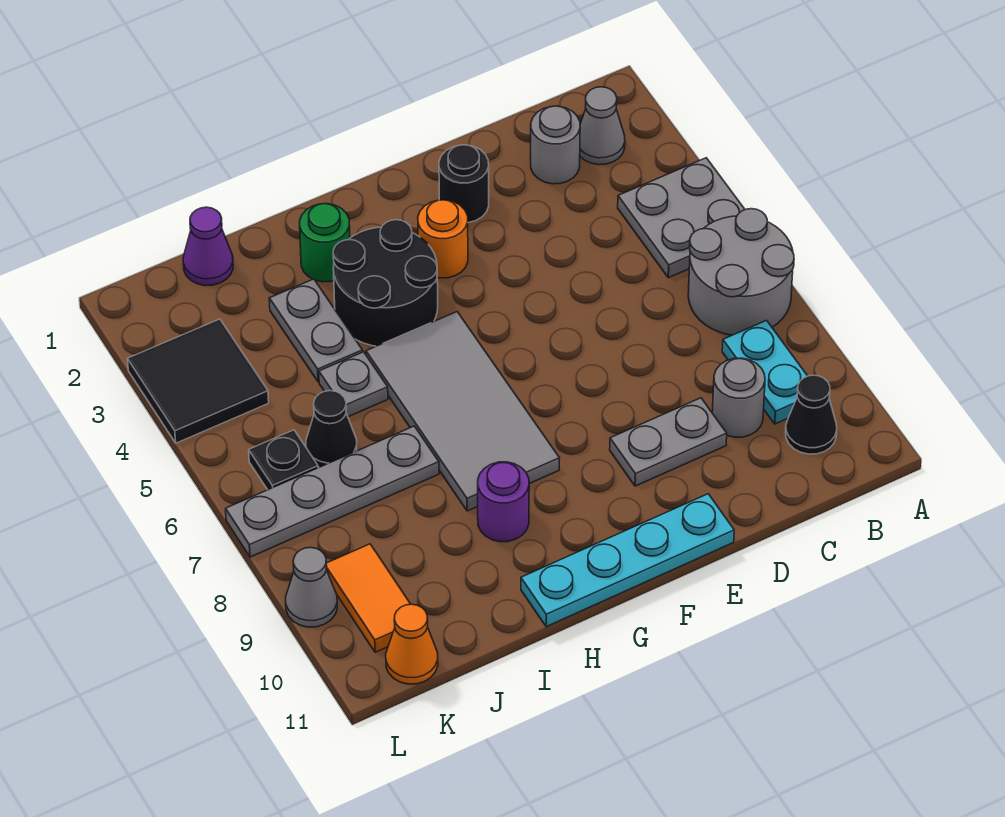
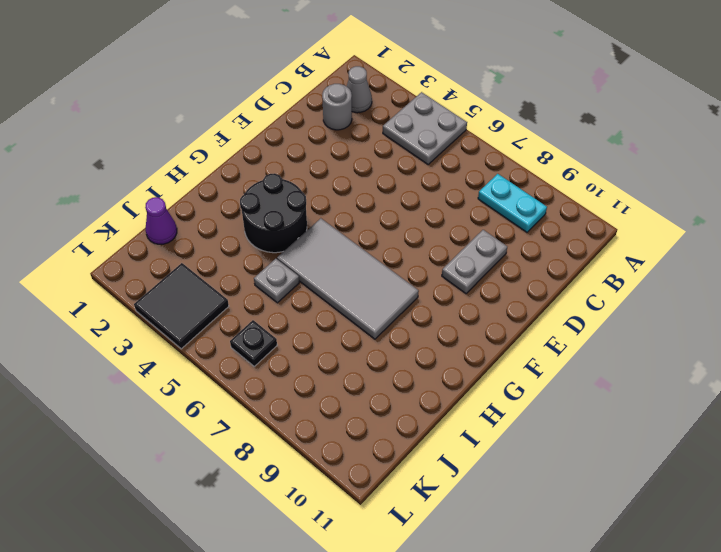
none -> grey 2x2 round brick [688,209,794,335]
none -> black 1x1 cone [786,375,837,454]
none -> grey 1x1 round brick [712,358,765,437]

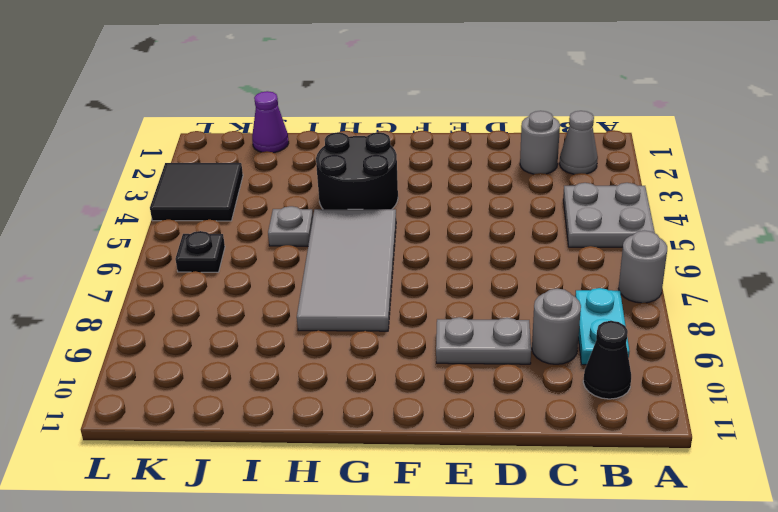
grey 1x1 round brick [618,231,667,303] -> grey 2x2 round brick [688,209,794,335]
none -> black 1x1 round brick [439,145,489,223]
none -> cyan 1x4 plate [521,494,734,627]
none -> orange 1x1 round brick [418,200,468,278]

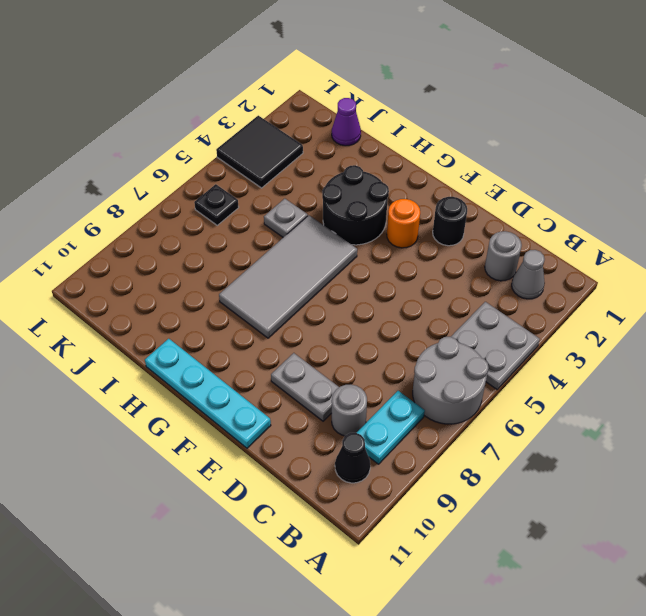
none -> green 1x1 round brick [300,204,350,282]
none -> purple 1x1 round brick [478,462,529,542]
none -> grey 1x2 plate [269,279,363,382]

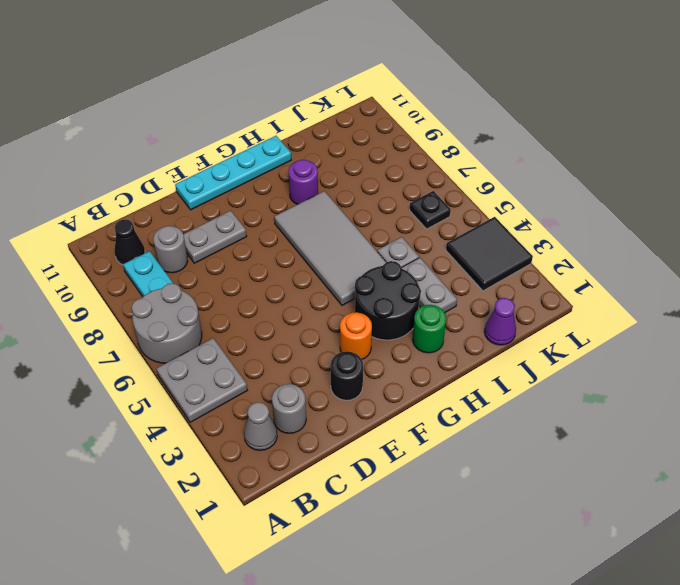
none -> grey 1x4 plate [226,426,439,557]
none -> black 1x1 cone [306,391,357,467]
none -> orange 1x2 tile [326,544,410,652]

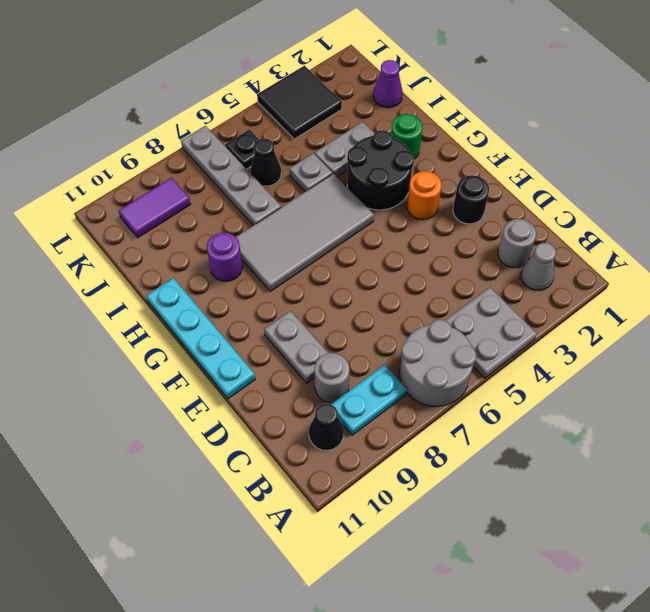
purple 1x2 tile [118,178,191,238] -> orange 1x2 tile [326,544,410,652]
none -> orange 1x1 cone [386,604,438,684]
none -> grey 1x1 cone [286,548,337,627]

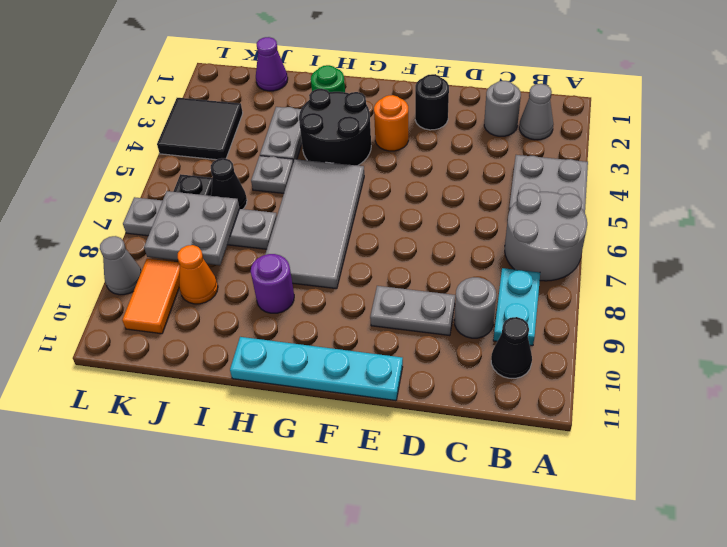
grey 2x2 plate [144,191,240,265] -> none
orange 1x1 cone [178,245,218,304] -> orange 1x1 cone moved to [386,604,438,684]

